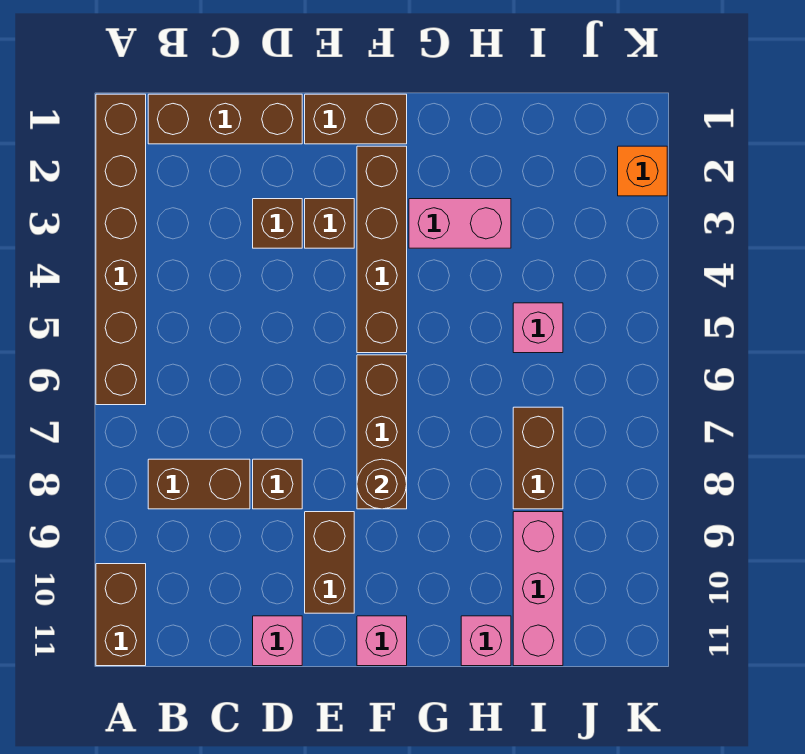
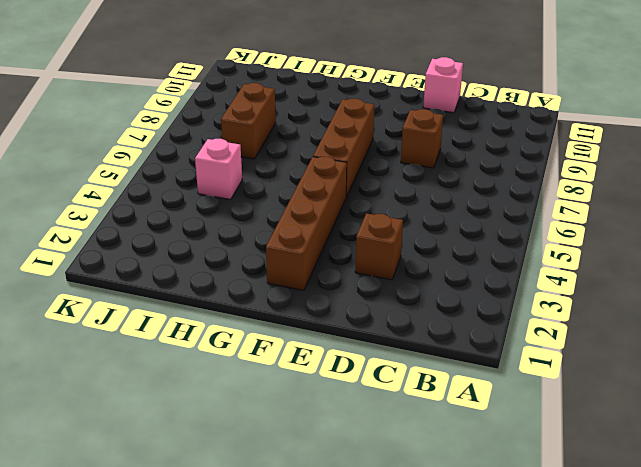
none -> brown 1x6 brick [96,94,146,405]
none -> brown 1x2 brick [96,564,146,666]
none -> brown 1x3 brick [148,94,302,144]

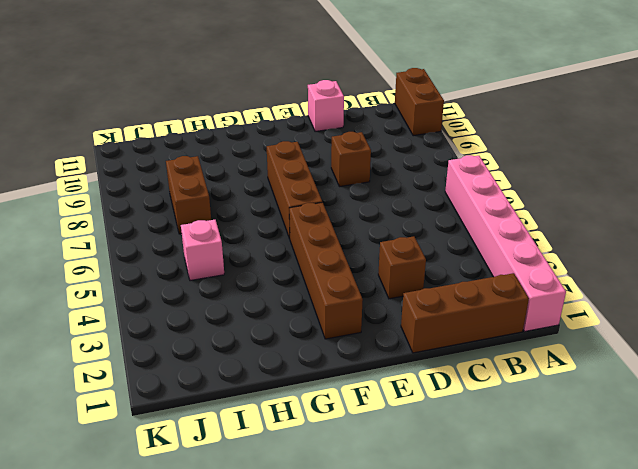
pink 1x6 brick [445,155,566,332] -> brown 1x6 brick [96,94,146,405]
none -> brown 1x2 brick [148,459,250,509]
none -> brown 1x2 brick [305,94,407,144]
none -> brown 1x1 brick [305,199,354,248]

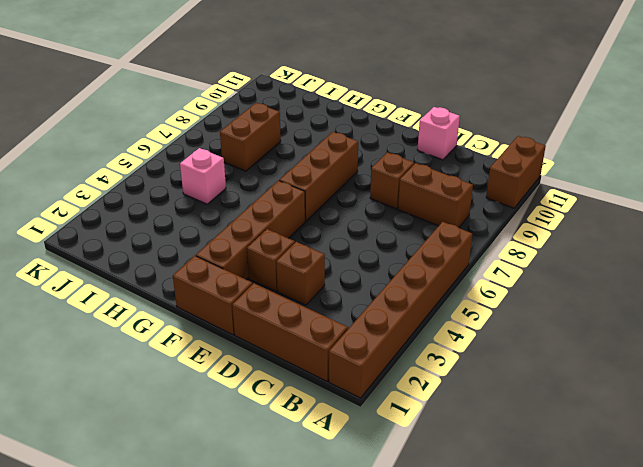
none -> brown 1x2 brick [305,512,354,613]
none -> pink 1x1 brick [357,616,407,666]
none -> pink 1x2 brick [409,199,511,248]

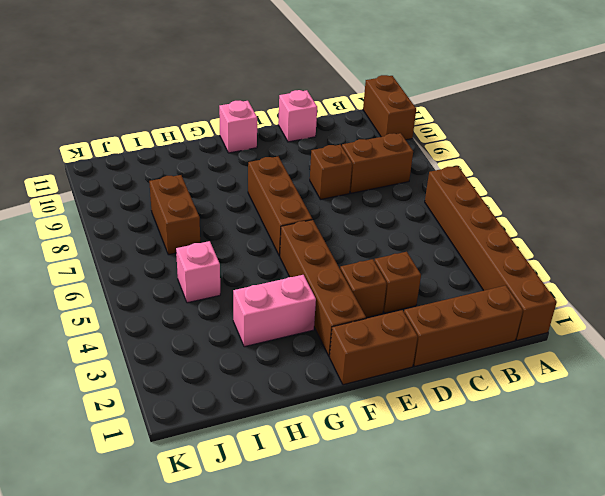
none -> brown 1x2 brick [305,512,354,613]
none -> pink 1x1 brick [461,616,511,666]
none -> pink 1x3 brick [513,512,563,666]

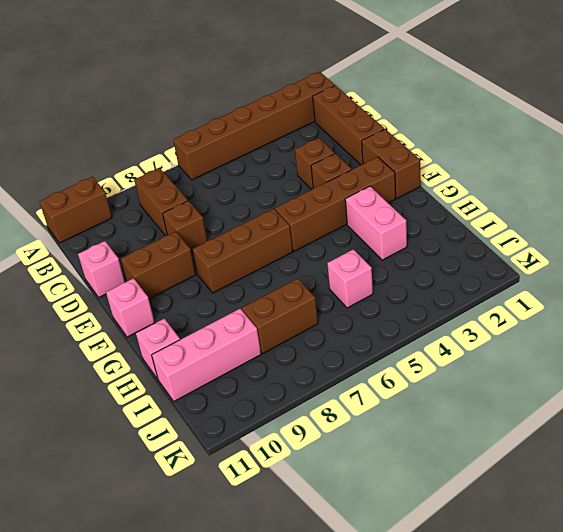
none -> orange 1x1 brick [618,146,667,196]
none -> brown 1x1 round brick [357,459,407,509]

